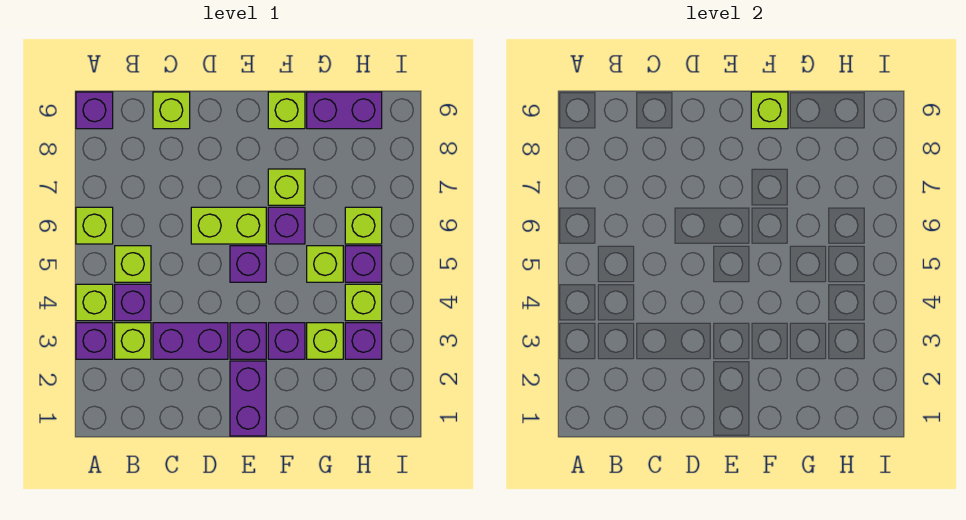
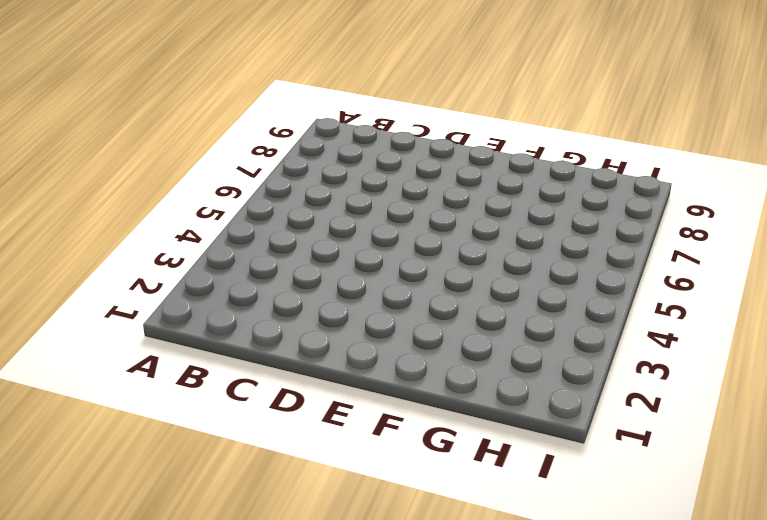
none -> purple 1x1 brick [76,323,113,359]
none -> lime 1x1 brick [76,284,113,321]
none -> lime 1x1 brick [76,207,113,244]

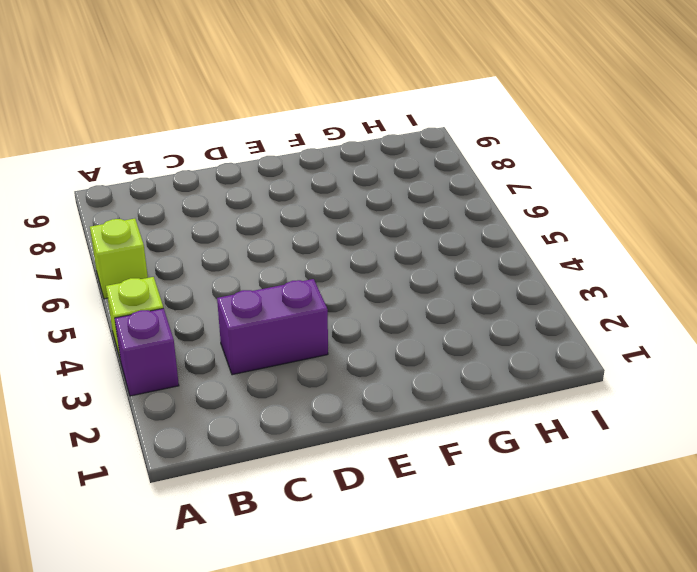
none -> purple 1x1 brick [76,92,113,129]
none -> lime 1x1 brick [115,323,151,359]
none -> purple 1x1 brick [115,284,151,321]

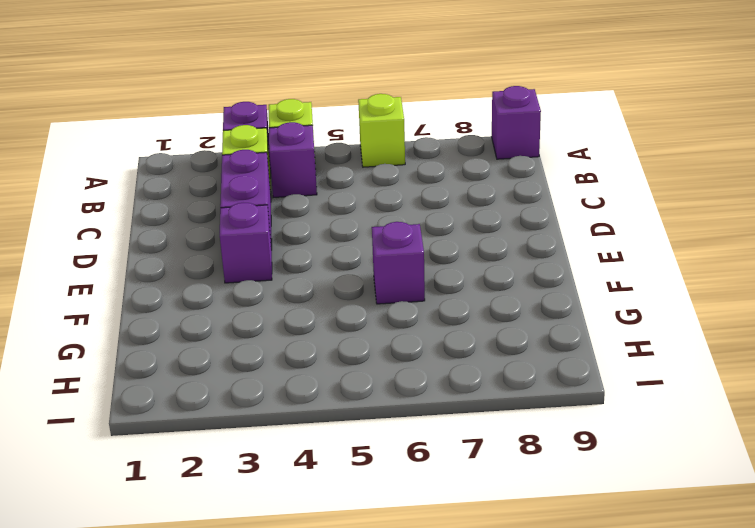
none -> lime 1x1 brick [115,246,151,282]
none -> lime 1x1 brick [153,92,190,129]
none -> lime 1x2 brick [191,207,266,244]

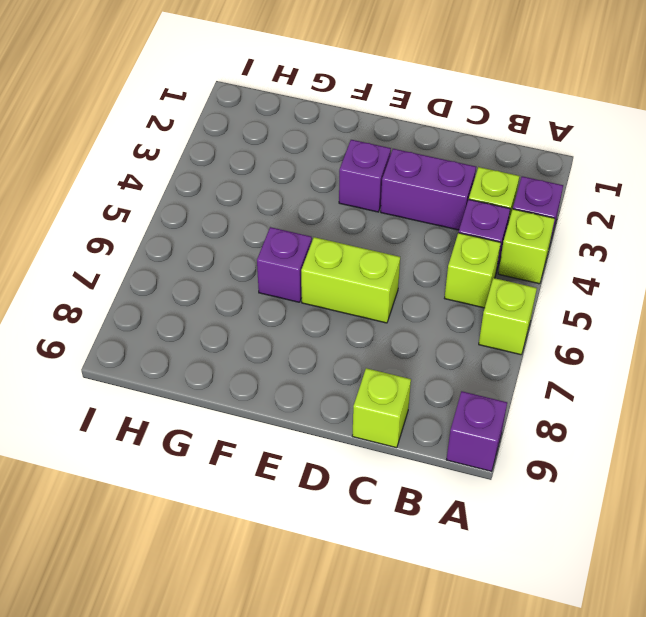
none -> purple 1x2 brick [230,361,266,436]
none -> purple 1x1 brick [230,246,266,282]
none -> purple 1x1 brick [268,323,305,359]

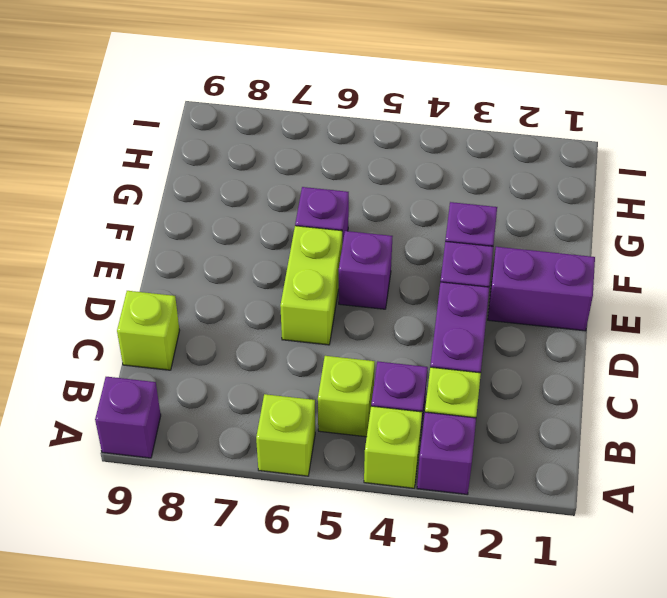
none -> lime 1x1 brick [268,169,305,205]
none -> lime 1x1 brick [268,92,305,129]
none -> lime 1x1 brick [307,323,343,359]

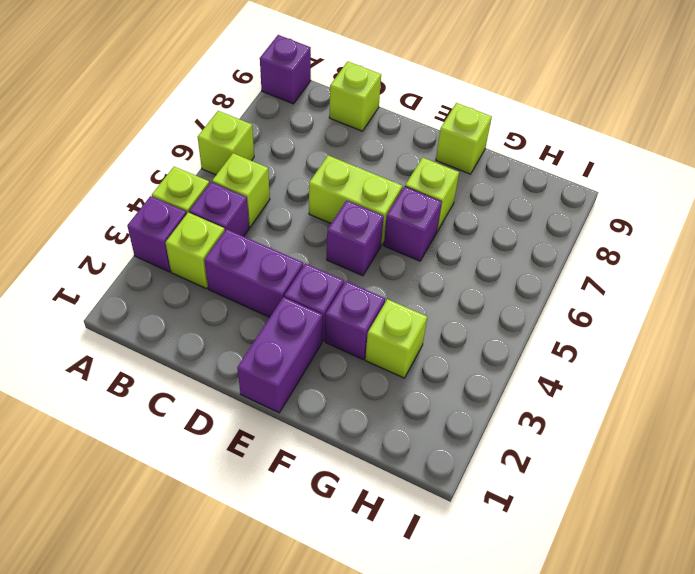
none -> lime 1x1 brick [307,246,343,282]
none -> purple 1x2 brick [307,92,382,129]
none -> purple 1x1 brick [345,323,382,359]

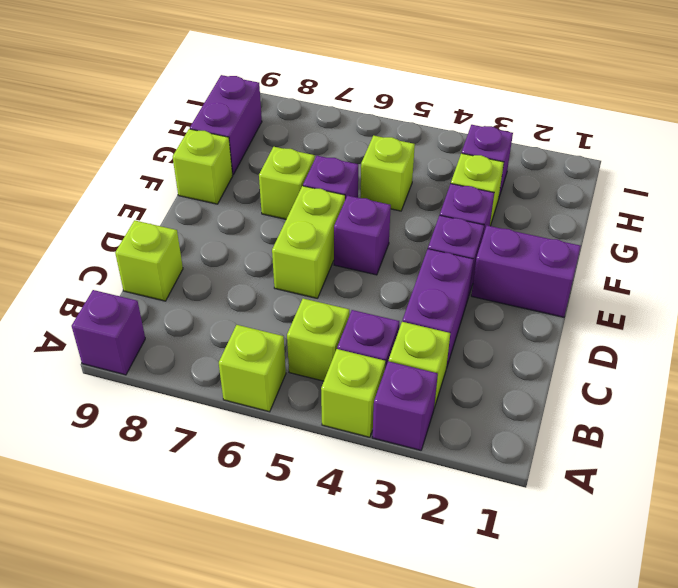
none -> lime 1x1 brick [345,284,382,321]
none -> purple 1x1 brick [345,246,382,282]
none -> lime 1x1 brick [345,207,382,244]

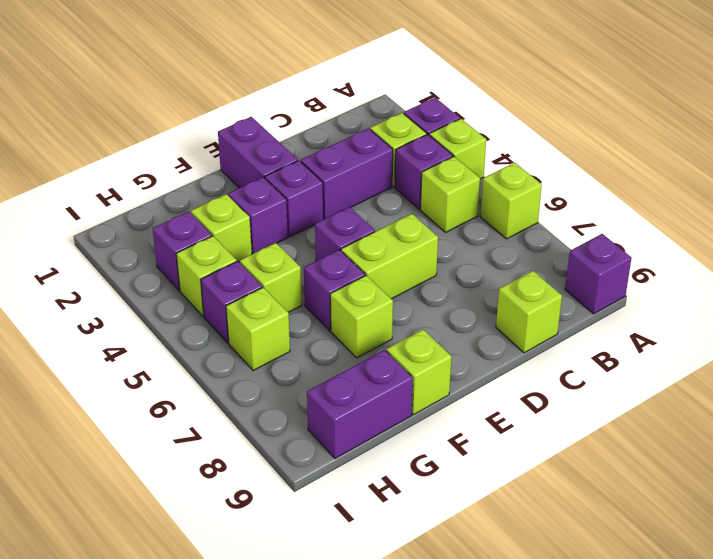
none -> lime 1x1 brick [751,92,788,129]

